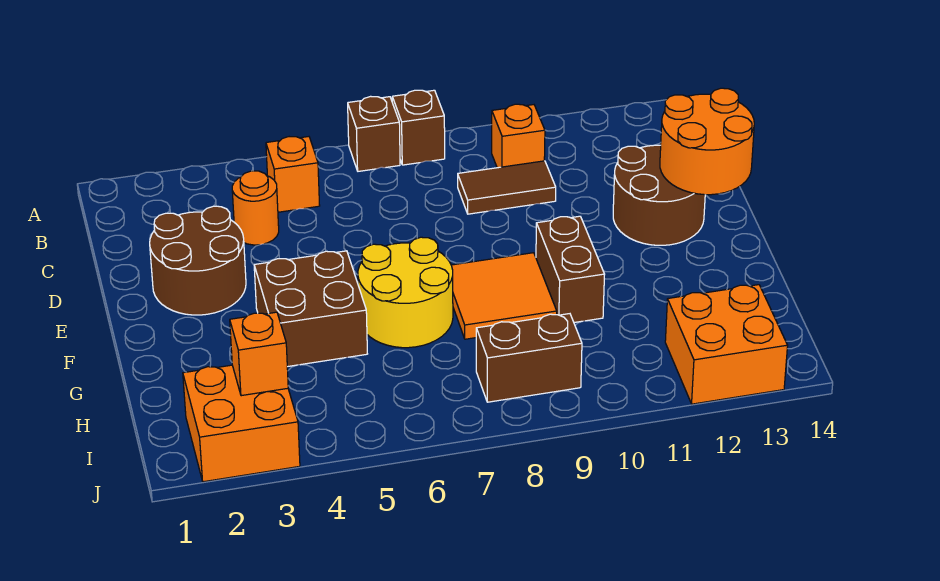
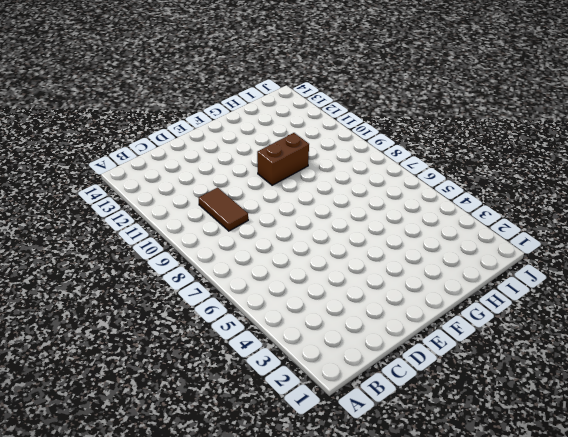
none -> brown 1x1 brick [348,96,400,171]
none -> brown 1x1 brick [392,90,445,165]
none -> orange 1x1 brick [266,137,320,212]

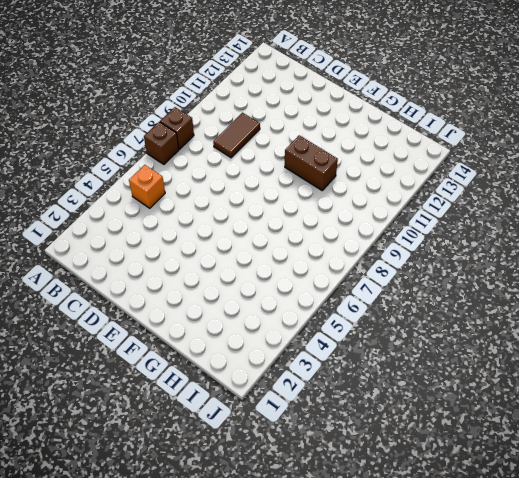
none -> orange 1x1 brick [492,104,545,168]
none -> orange 1x1 round brick [232,171,279,245]
none -> brown 2x2 round brick [150,206,246,315]

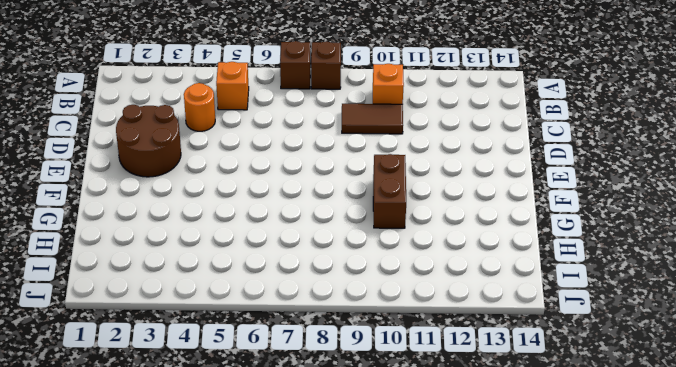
none -> brown 2x2 round brick [613,145,705,245]
none -> brown 2x2 brick [254,251,367,367]
none -> yellow 2x2 round brick [358,237,453,348]

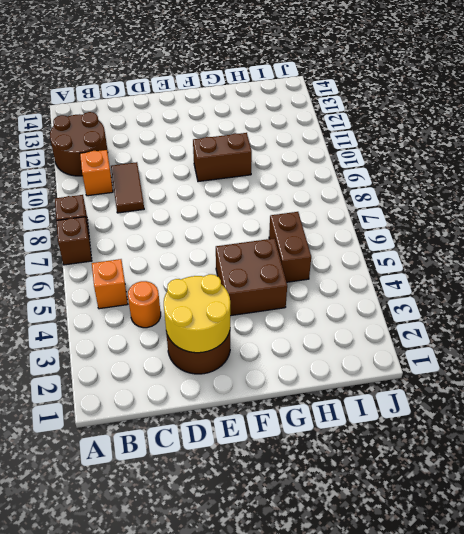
brown 2x2 round brick [50,112,108,176] -> brown 2x2 round brick moved to [613,145,705,245]
yellow 2x2 round brick [164,274,230,353] -> yellow 2x2 round brick moved to [358,237,453,348]
brown 1x2 brick [269,212,311,282] -> brown 1x2 brick moved to [476,314,582,402]
none -> orange 2x2 tile [451,253,557,339]
none -> orange 2x2 brick [183,365,300,482]
none -> orange 2x2 brick [665,285,788,404]

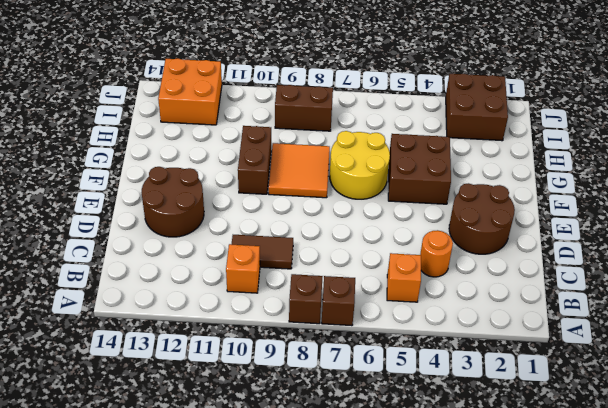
brown 2x2 brick [446,74,508,141] -> orange 2x2 brick [183,365,300,482]
none -> orange 2x2 round brick [660,88,754,195]
none -> orange 1x1 brick [230,312,288,396]

